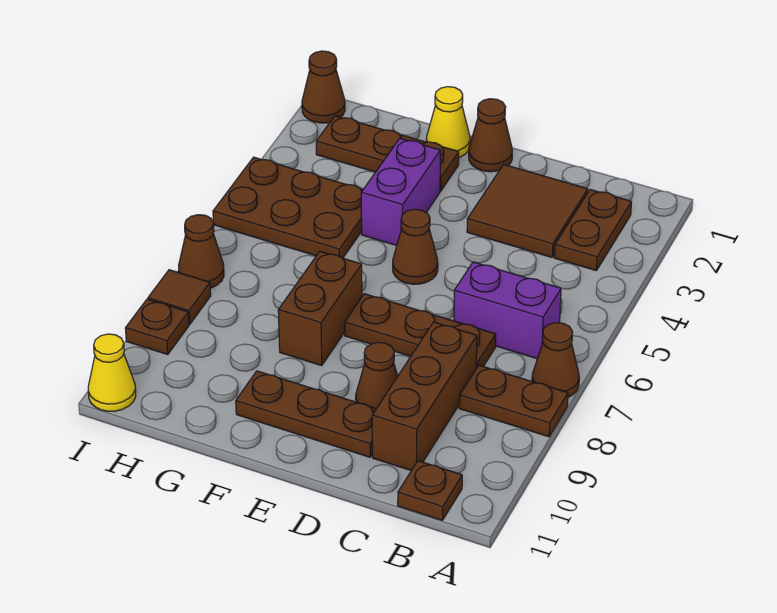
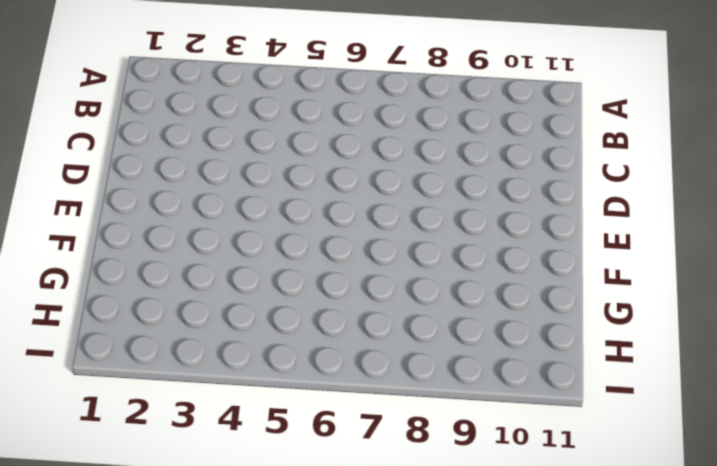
none -> brown 1x1 cone [532,323,579,397]
none -> brown 1x2 plate [459,365,568,437]
none -> brown 1x2 plate [554,190,632,271]

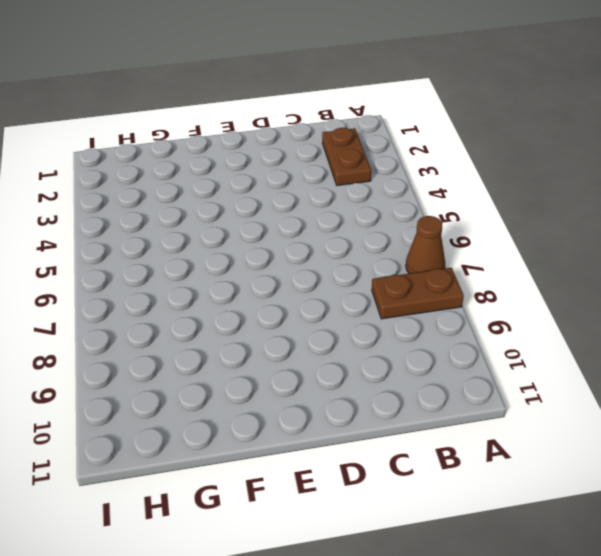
none -> purple 1x2 brick [454,262,561,359]
none -> brown 1x1 plate [398,461,462,520]
none -> brown 2x2 tile [467,165,588,257]

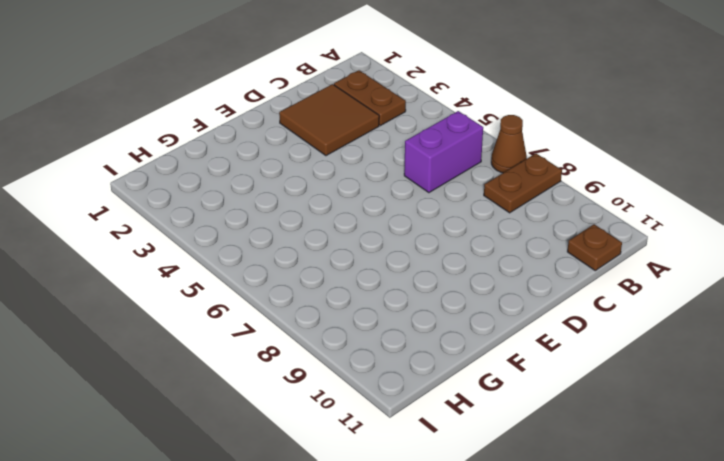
none -> brown 1x3 plate [345,294,496,368]
none -> brown 1x3 brick [372,322,477,471]
none -> brown 1x1 cone [356,342,398,408]

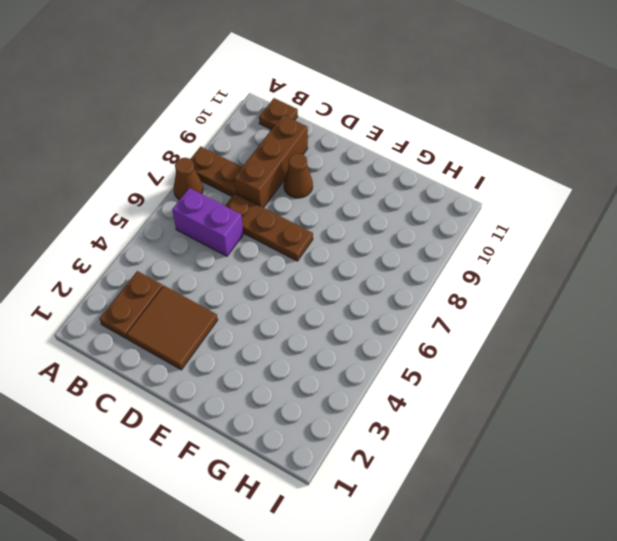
none -> brown 1x3 plate [236,371,376,457]
none -> brown 1x1 cone [469,99,512,172]
none -> brown 1x1 cone [393,209,438,284]

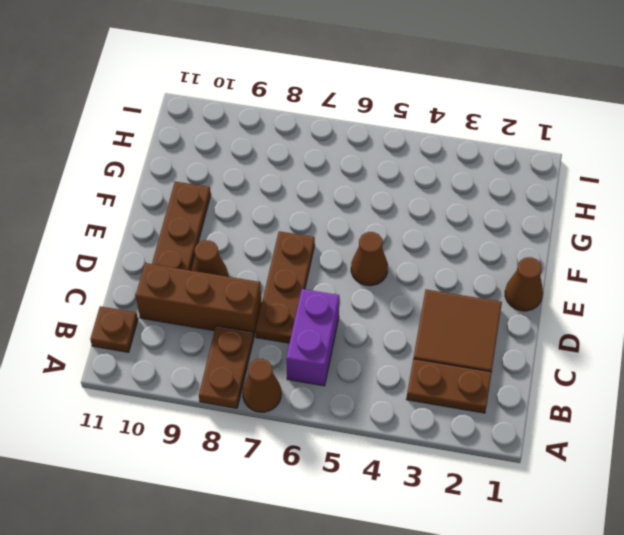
none -> yellow 1x1 cone [426,87,470,157]
none -> brown 1x3 plate [316,116,459,191]
none -> purple 1x2 brick [361,138,441,246]

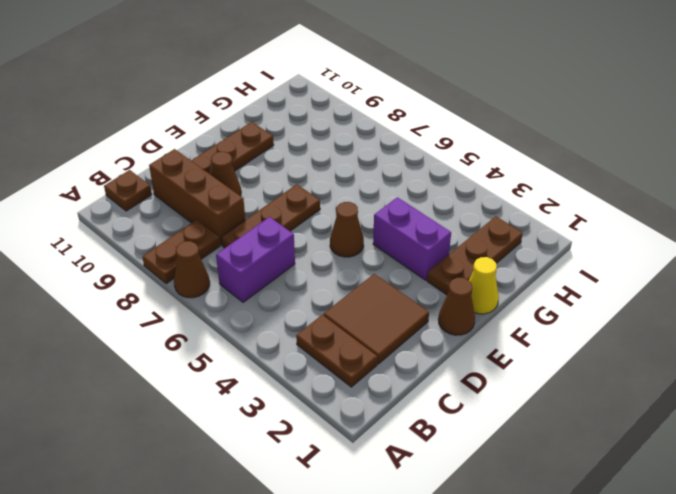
none -> brown 1x2 brick [278,251,362,366]
none -> brown 2x3 plate [213,157,363,258]
none -> brown 1x1 cone [302,51,345,123]

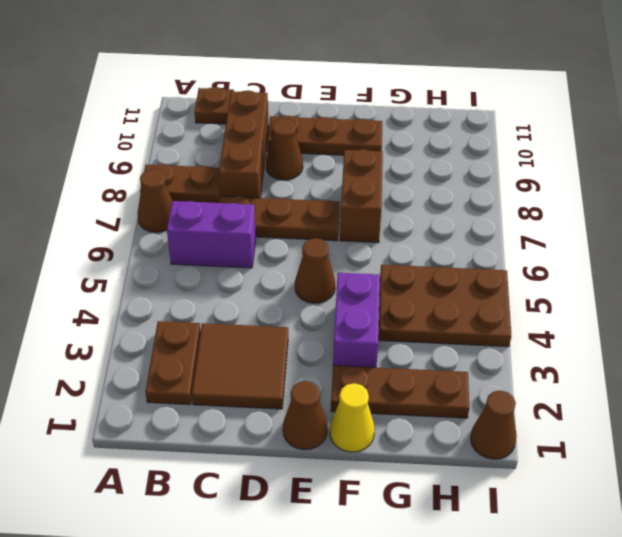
none -> brown 1x1 cone [179,215,224,288]
none -> brown 1x1 tile [148,270,211,324]
none -> brown 1x1 plate [125,299,189,354]

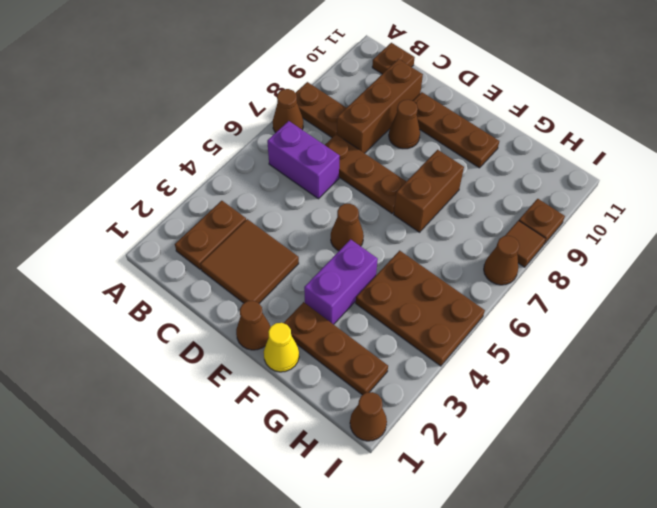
none -> yellow 1x1 cone [88,334,136,411]

